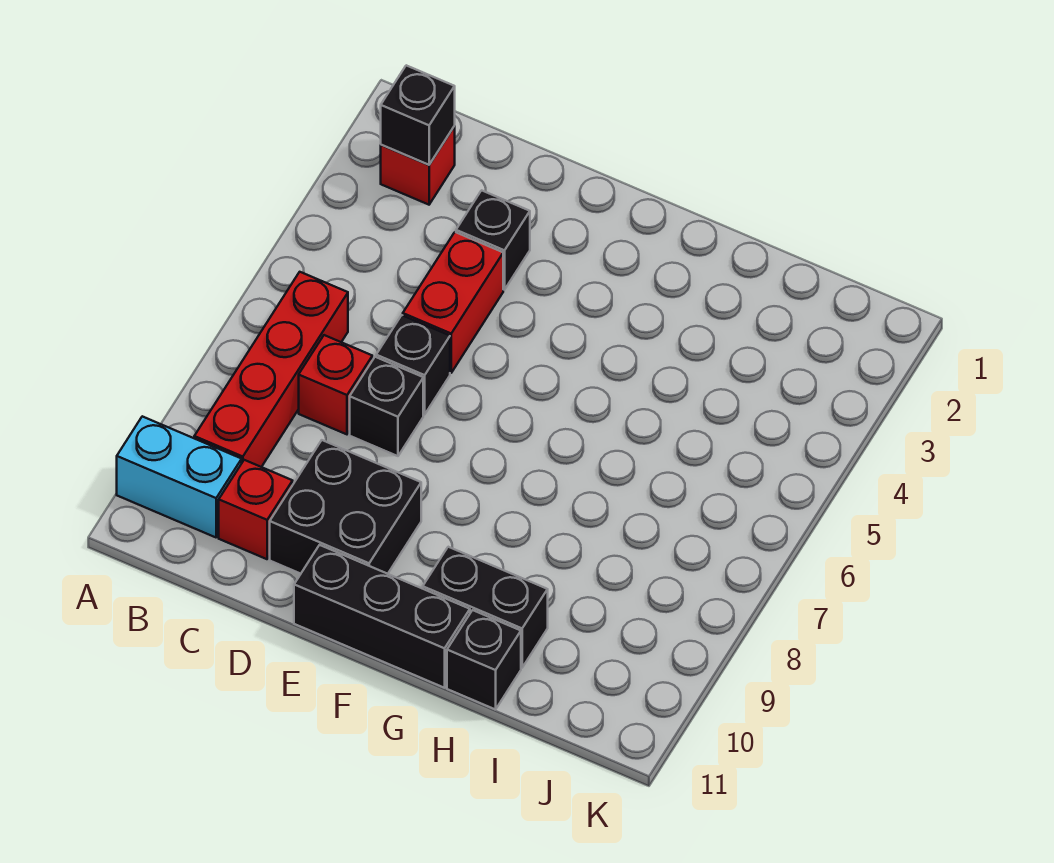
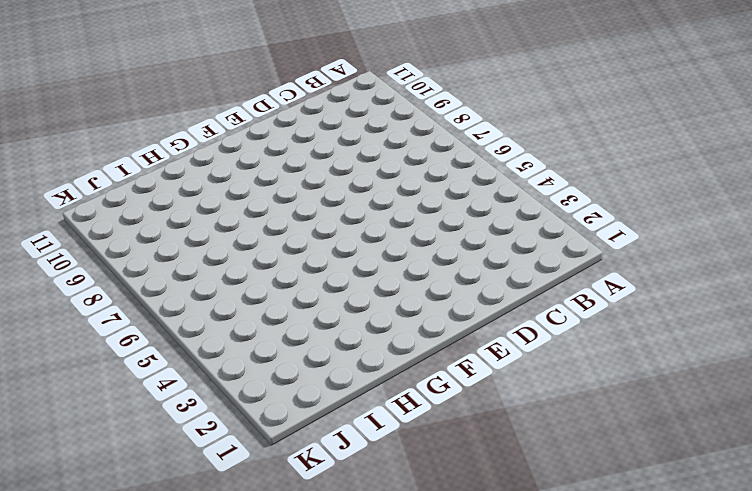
none -> cyan 1x2 brick [117,416,242,537]
none -> red 1x1 brick [381,126,455,205]
none -> red 1x4 brick [194,272,348,467]

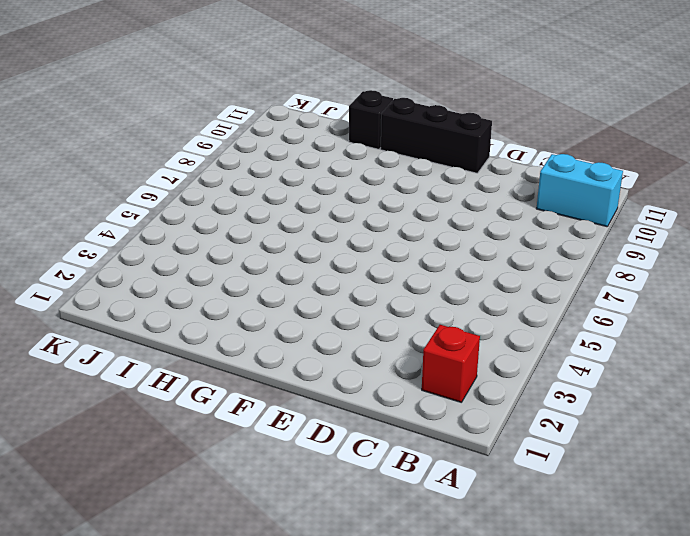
none -> red 1x4 brick [194,272,348,467]
none -> red 1x1 brick [299,335,372,434]
none -> red 1x1 brick [219,460,293,559]

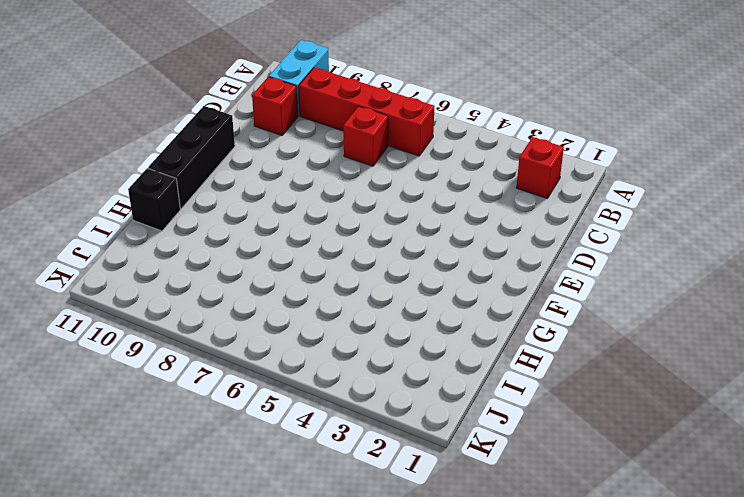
none -> black 1x1 brick [456,190,530,290]
none -> red 1x2 brick [403,232,503,373]
none -> black 1x1 brick [376,315,450,415]

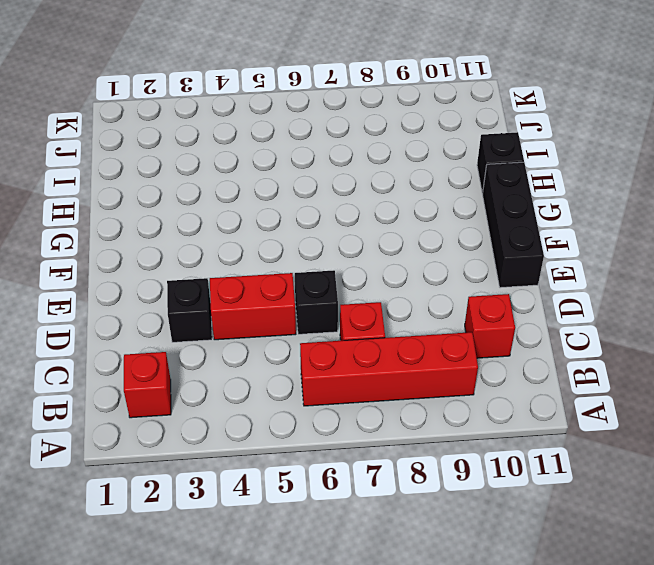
none -> cyan 1x2 brick [117,416,242,537]
none -> black 1x1 brick [350,357,423,456]
none -> black 2x2 brick [270,440,421,574]

